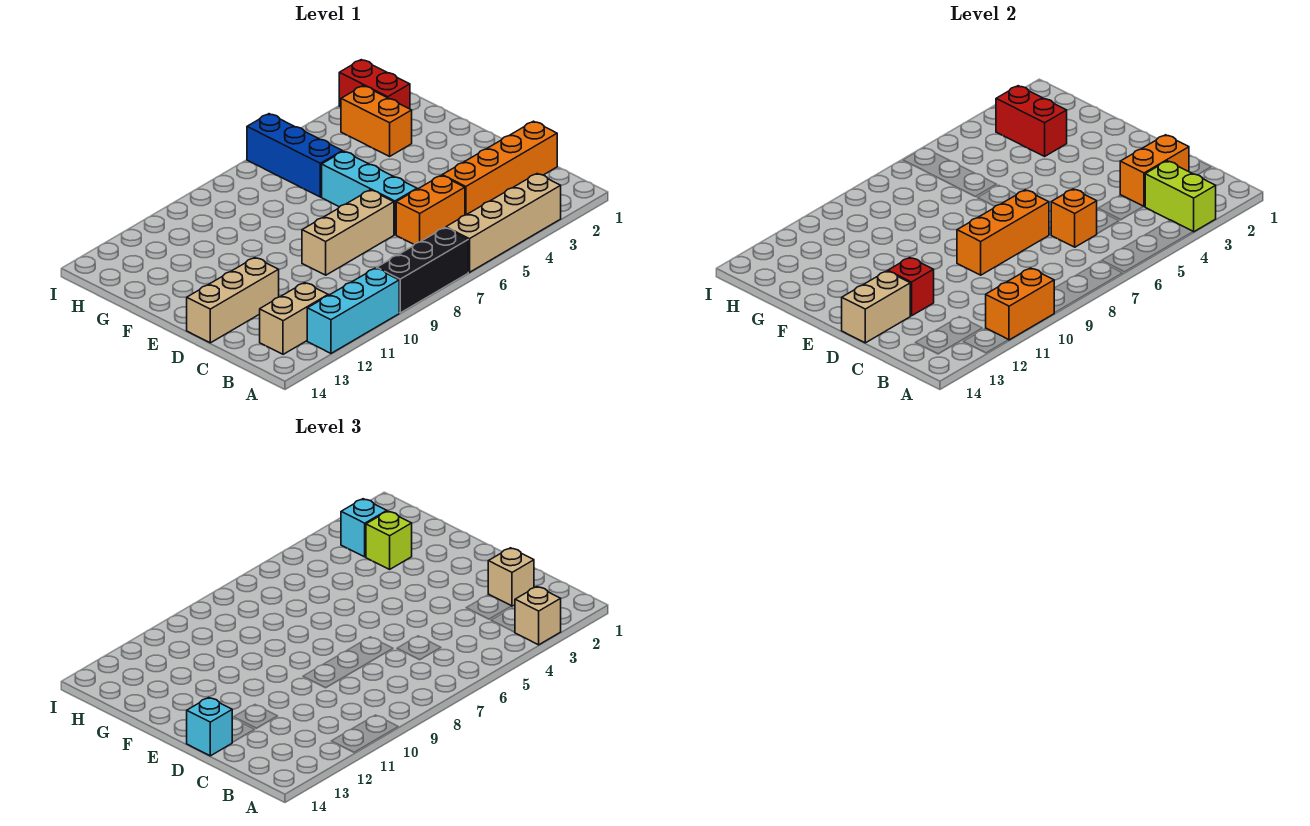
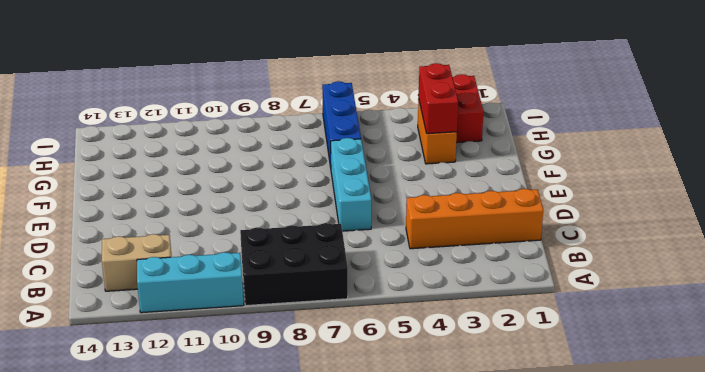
black 2x3 brick [240,223,348,306] -> black 1x3 brick [377,228,468,313]
none -> tan 1x4 brick [446,174,561,272]
none -> orange 1x2 brick [396,175,465,244]
none -> tan 1x3 brick [302,190,394,275]

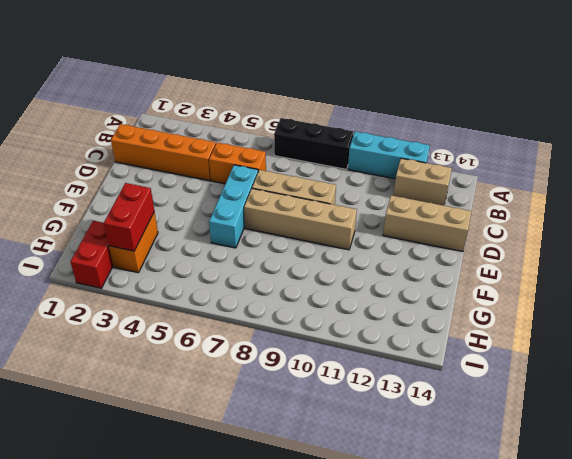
tan 1x4 brick [244,189,357,250] -> tan 1x4 brick moved to [446,174,561,272]
none -> blue 1x3 brick [247,114,342,197]
none -> lime 1x2 brick [1145,161,1216,232]
none -> orange 1x2 brick [986,268,1054,340]

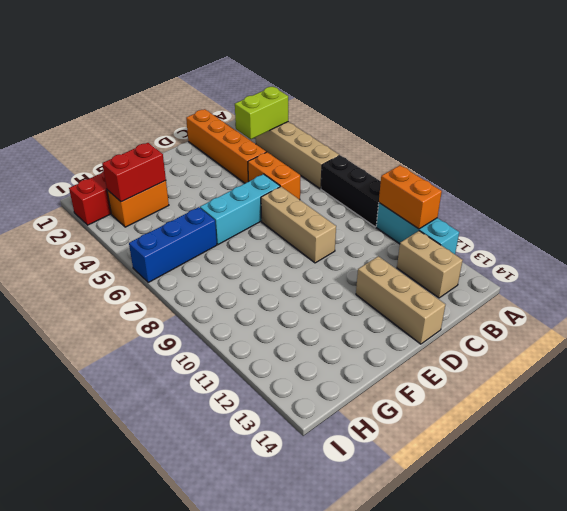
none -> orange 1x2 brick [1120,135,1189,207]
none -> orange 1x1 brick [1051,189,1097,247]
none -> orange 1x3 brick [957,190,1049,275]

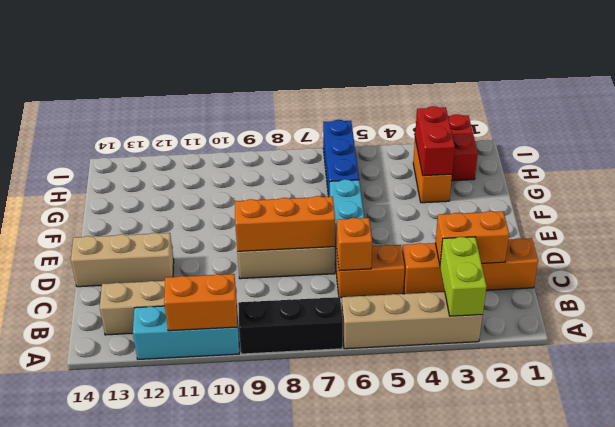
none -> red 1x1 brick [888,258,934,316]
none -> tan 1x2 brick [842,271,910,343]
none -> tan 1x1 brick [515,587,561,645]

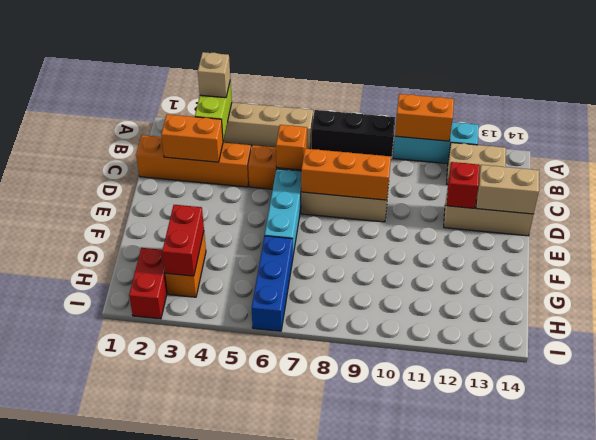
none -> tan 1x1 brick [488,548,534,606]
none -> cyan 1x1 brick [187,698,232,756]
none -> lime 1x1 brick [366,511,412,569]

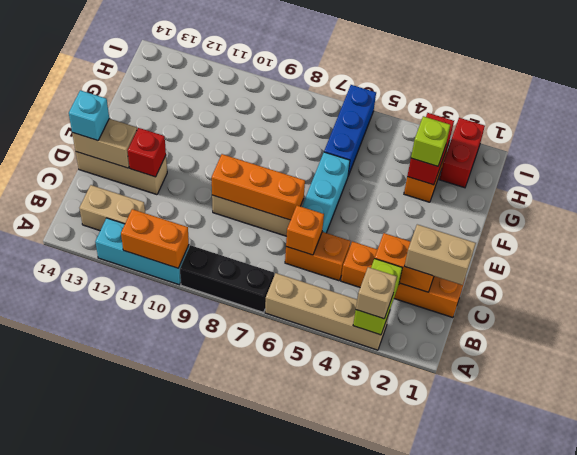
tan 1x2 brick [404,224,476,285] -> tan 1x1 brick [488,548,534,606]
none -> cyan 1x1 brick [341,499,387,557]

